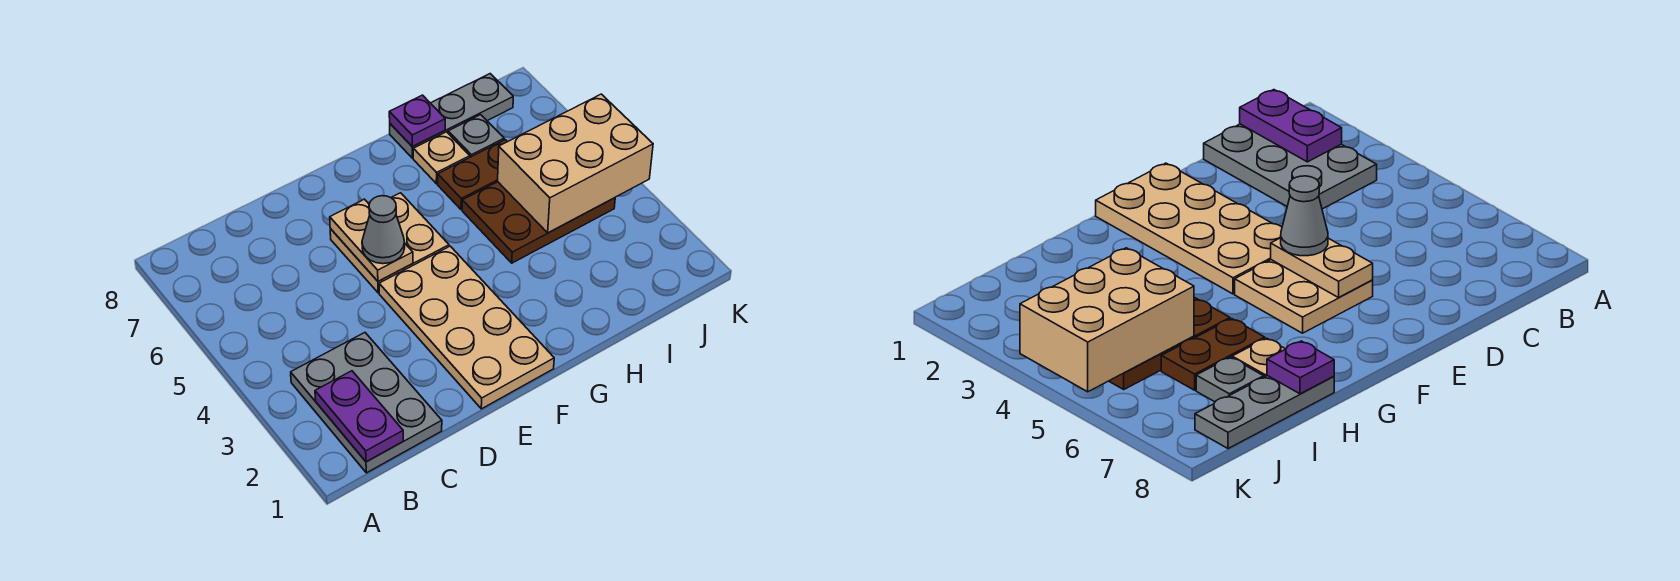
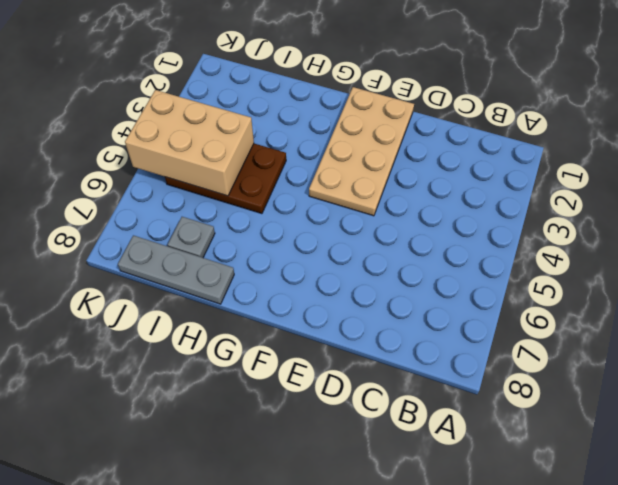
none -> grey 2x3 plate [291,333,442,473]
none -> tan 2x2 plate [330,193,449,293]
none -> brown 1x2 plate [438,140,507,210]

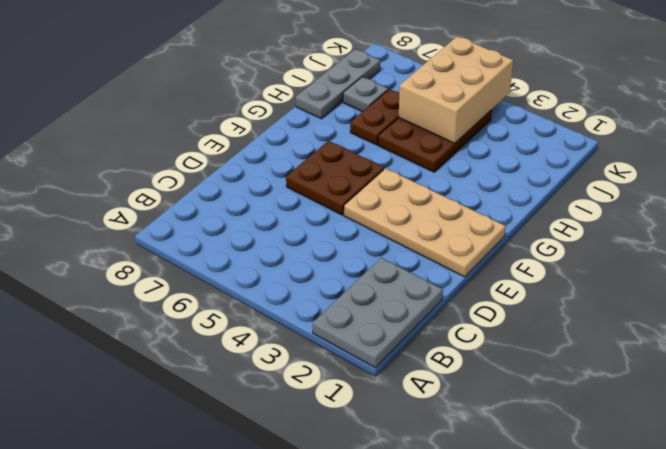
grey 2x3 plate [313,258,443,368] -> grey 2x3 plate turned to [291,333,442,473]
brown 2x2 plate [286,141,384,215] -> tan 2x2 plate [330,193,449,293]
none -> tan 1x1 plate [413,132,470,184]
none -> purple 1x2 plate [315,371,403,462]
none -> tan 1x2 plate [330,199,413,281]

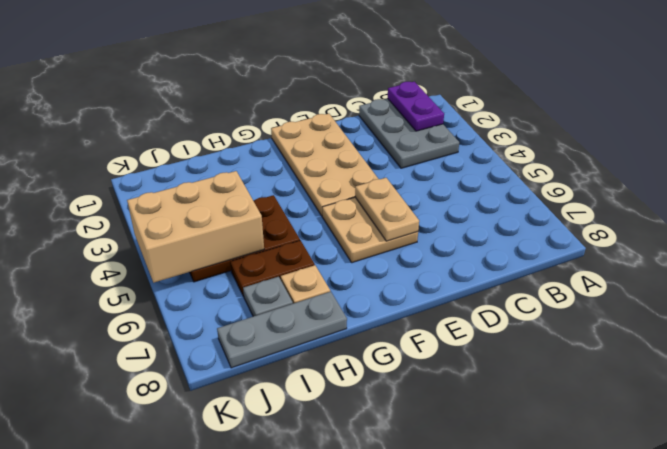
none -> purple 1x1 plate [389,95,445,147]
none -> grey 1x1 cone [362,196,405,264]

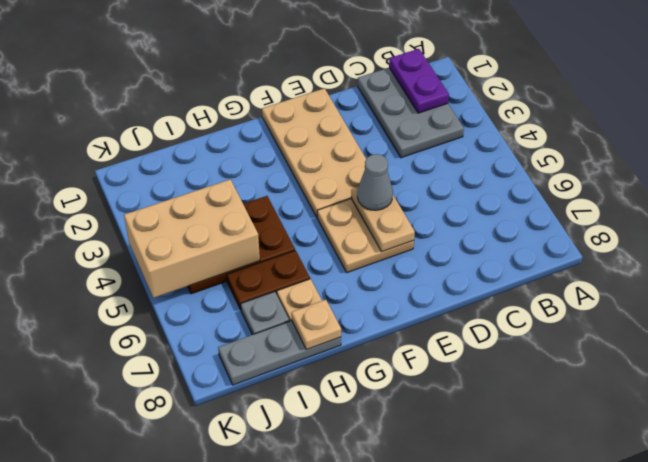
tan 1x1 plate [291,300,341,350] -> purple 1x1 plate [389,95,445,147]

